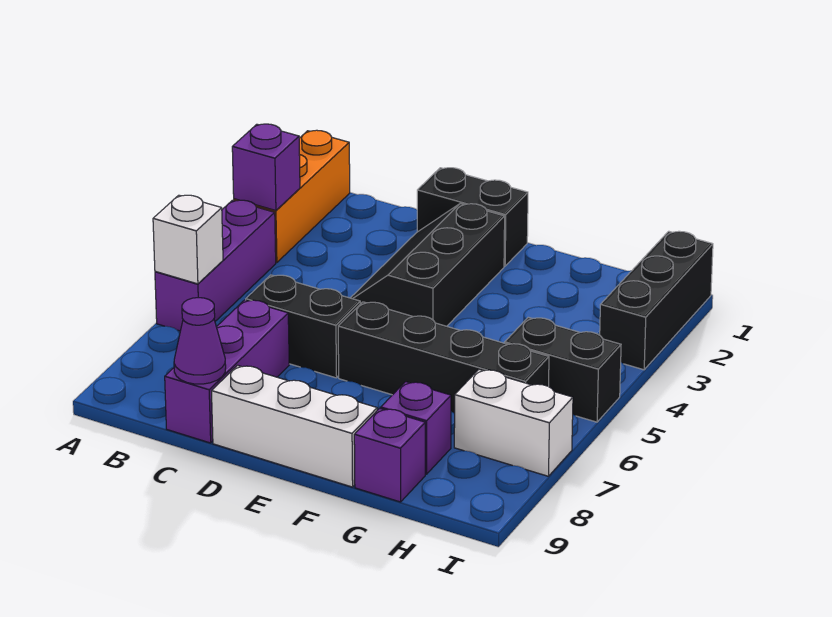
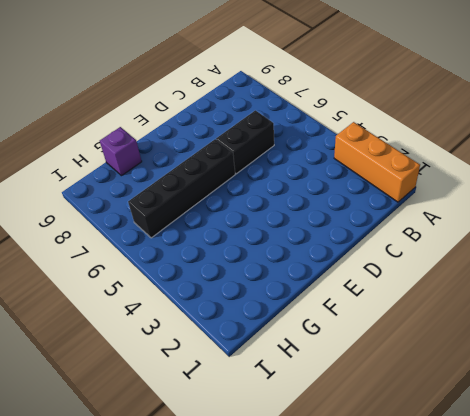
none -> purple 1x3 brick [155,200,276,331]
none -> purple 1x3 brick [165,300,289,443]
none -> black 1x2 brick [417,168,528,266]

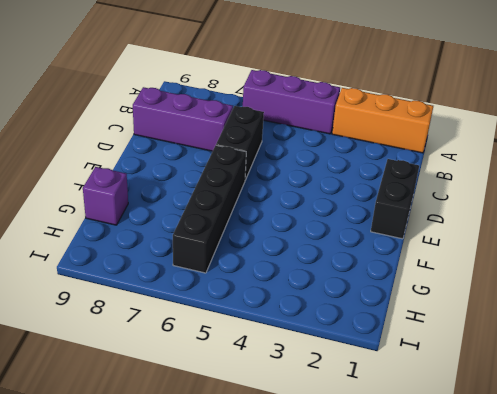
none -> black 2x3 slope [351,203,505,326]
none -> white 1x3 brick [212,365,377,487]
none -> purple 1x1 brick [381,382,451,474]

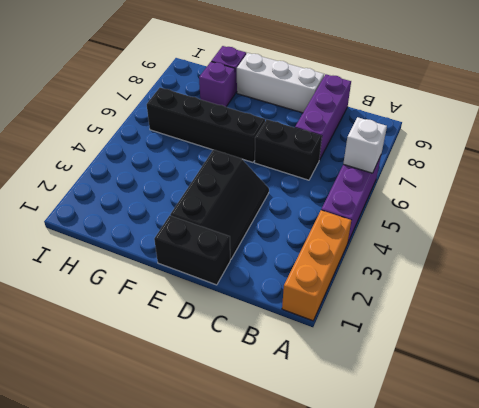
none -> black 1x2 brick [505,317,621,422]
none -> white 1x2 brick [454,370,573,476]
none -> black 1x3 brick [600,231,713,370]

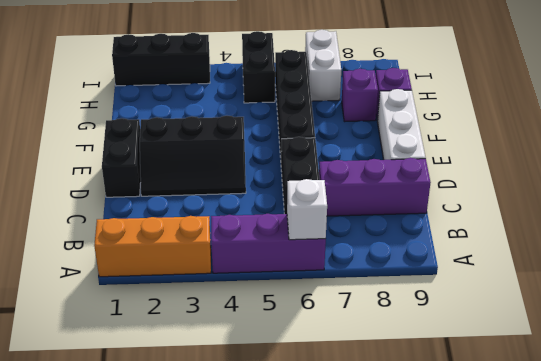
none -> purple 1x1 brick [232,124,300,211]
none -> purple 1x1 cone [174,298,226,384]

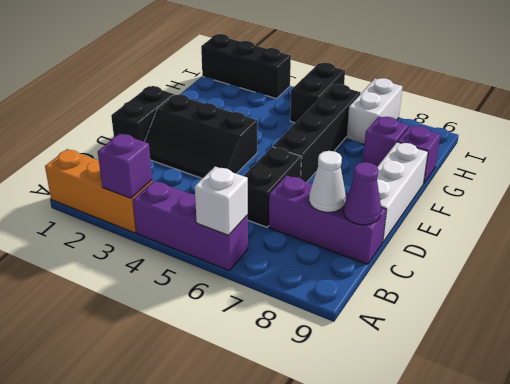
white 1x1 cone [309,151,346,212] -> none

